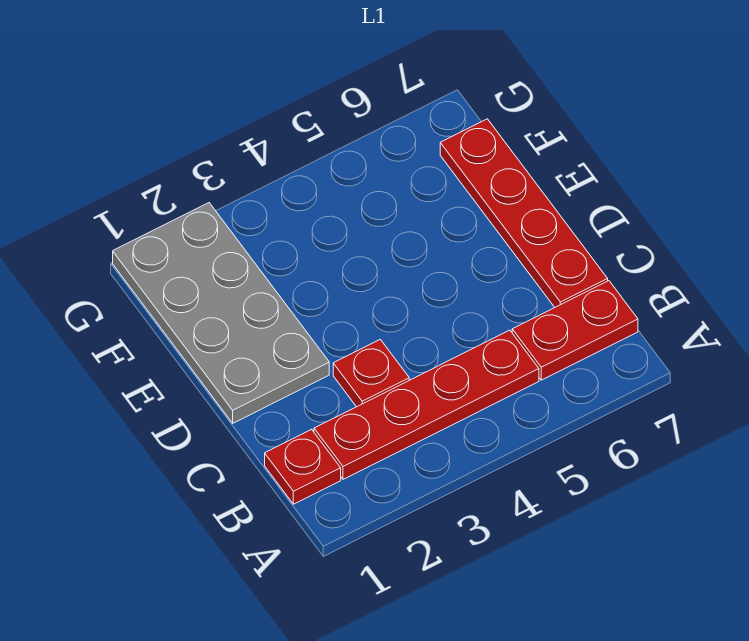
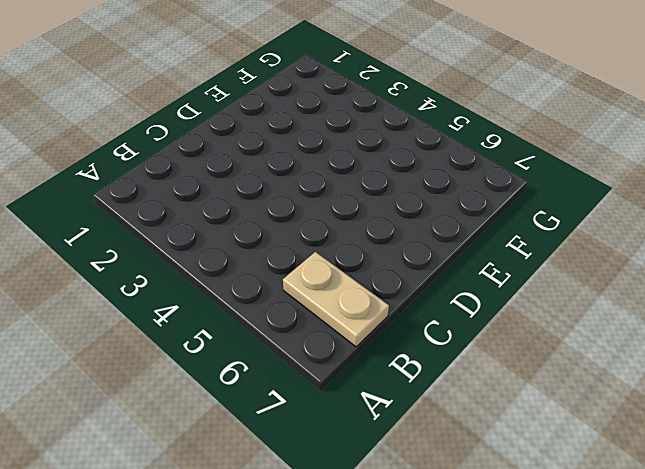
tan 1x2 plate [283,252,389,347] -> red 1x2 plate [512,281,638,380]
none -> red 1x1 plate [265,429,341,504]
none -> red 1x4 plate [314,330,539,479]

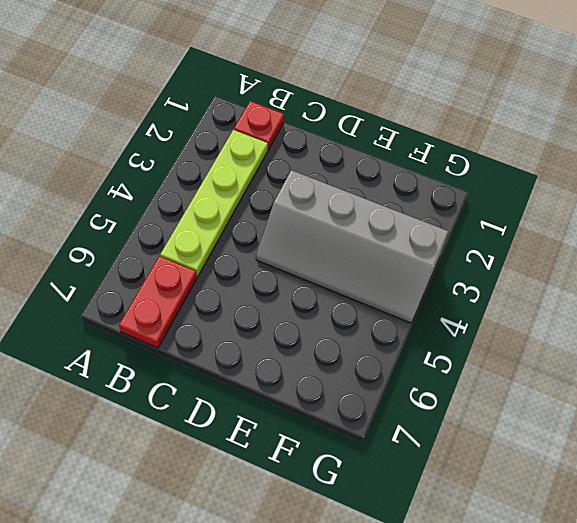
lime 1x4 plate [160,130,268,277] -> red 1x4 plate [314,330,539,479]
grey 2x4 slope [256,170,448,323] -> none
none -> red 1x1 plate [333,339,409,407]
none -> red 1x4 plate [440,119,608,307]

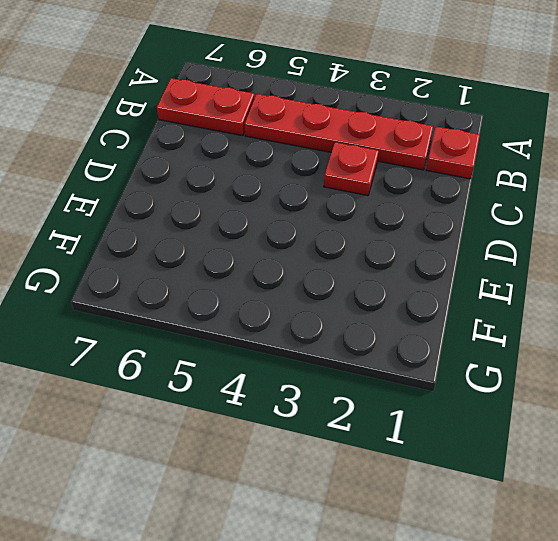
none -> red 1x4 plate [440,119,608,307]
none -> grey 2x4 plate [113,203,329,423]

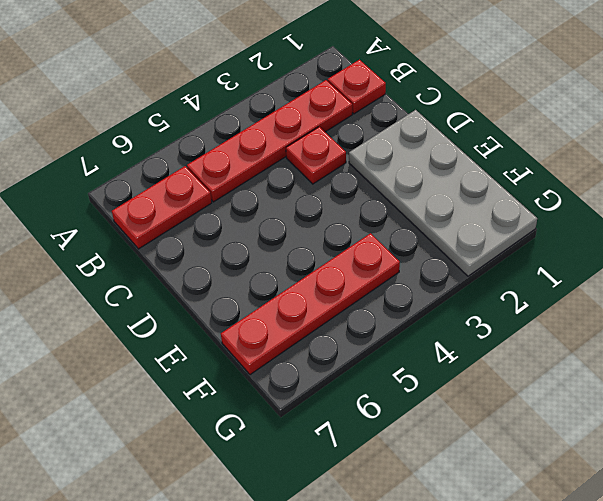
red 1x4 plate [221,233,400,375] -> red 1x4 plate turned to [440,119,608,307]

